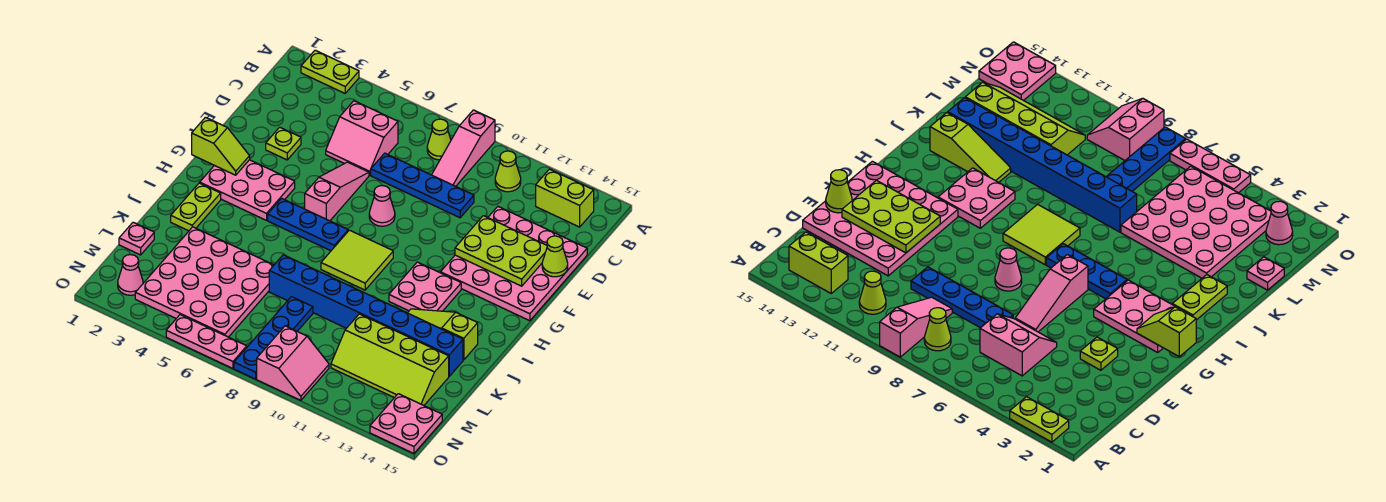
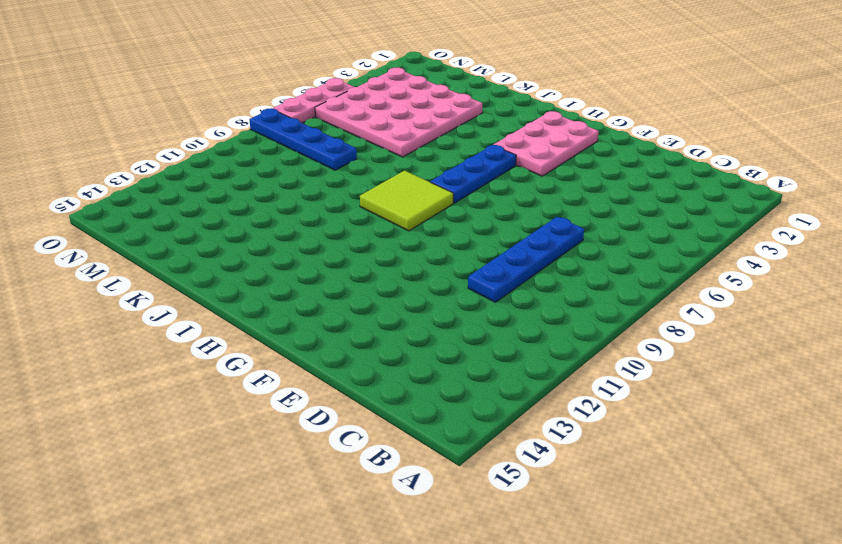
none -> lime 1x2 plate [301,50,359,93]
none -> pink 1x3 slope [432,110,495,186]
none -> lime 1x1 cone [427,119,451,160]

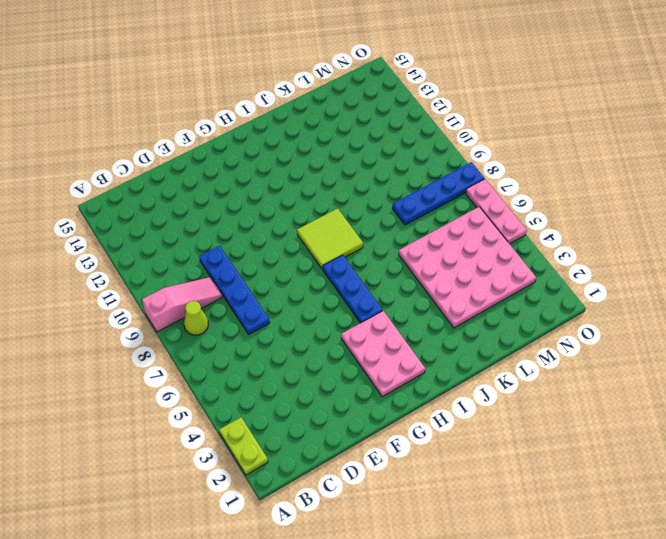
none -> lime 1x1 cone [495,151,521,192]
none -> lime 1x2 brick [536,169,594,227]
none -> pink 2x2 slope [326,101,398,175]

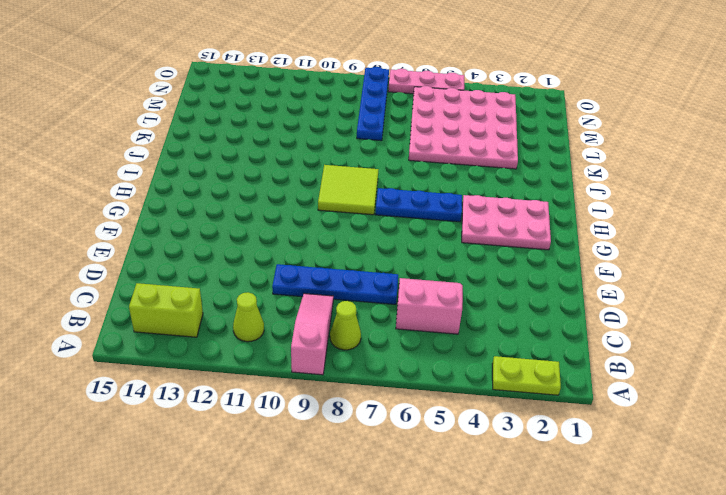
none -> pink 4x4 plate [440,207,587,321]
none -> lime 1x1 plate [266,127,301,160]
none -> pink 1x3 slope [305,162,369,221]

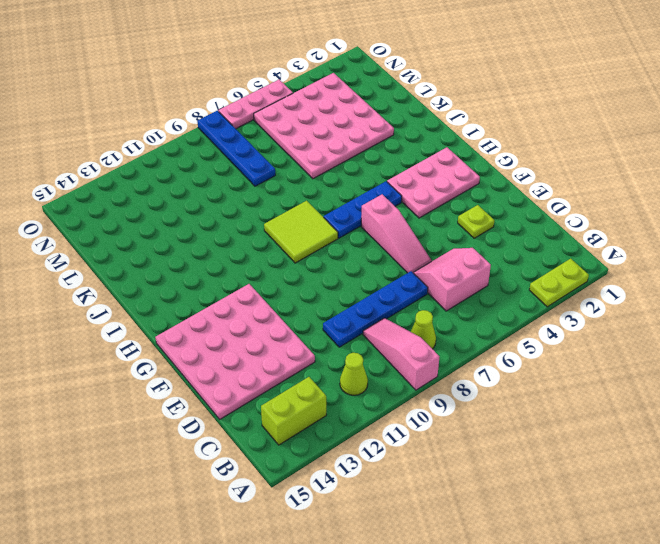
none -> pink 1x1 cone [369,186,395,226]
none -> pink 2x2 plate [389,262,461,311]
none -> lime 1x2 plate [171,183,221,231]

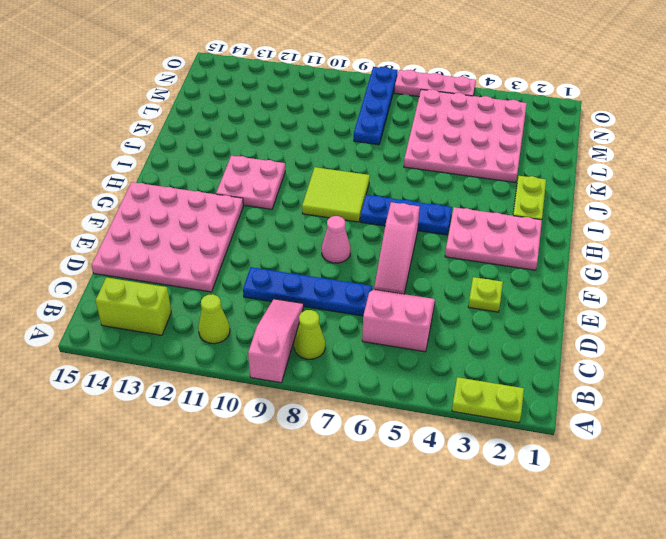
none -> lime 1x3 slope [408,309,478,360]
none -> blue 1x8 brick [269,255,463,376]
none -> pink 1x1 plate [119,222,154,255]

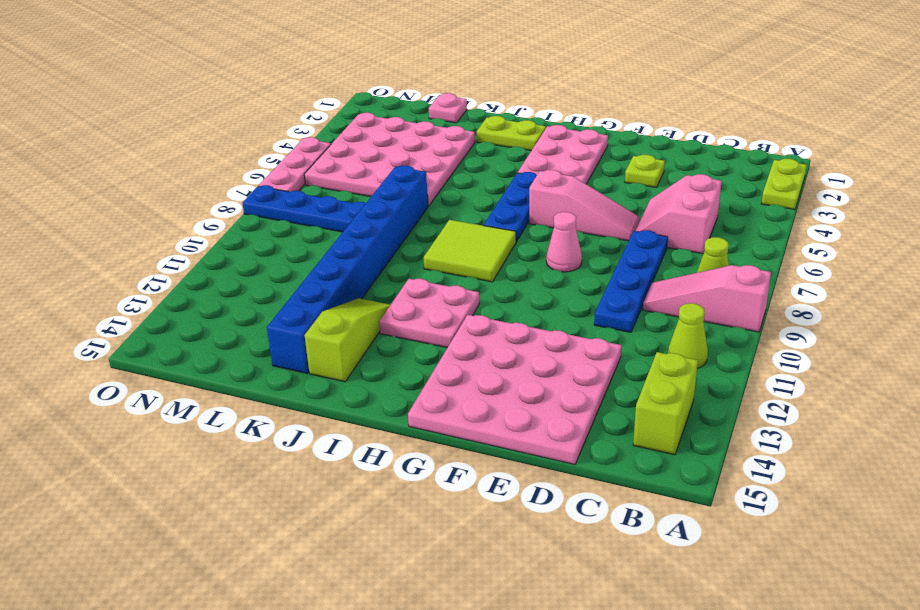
none -> lime 2x4 slope [331,314,449,405]
none -> pink 1x1 cone [118,255,143,295]
none -> pink 2x2 slope [257,326,329,400]

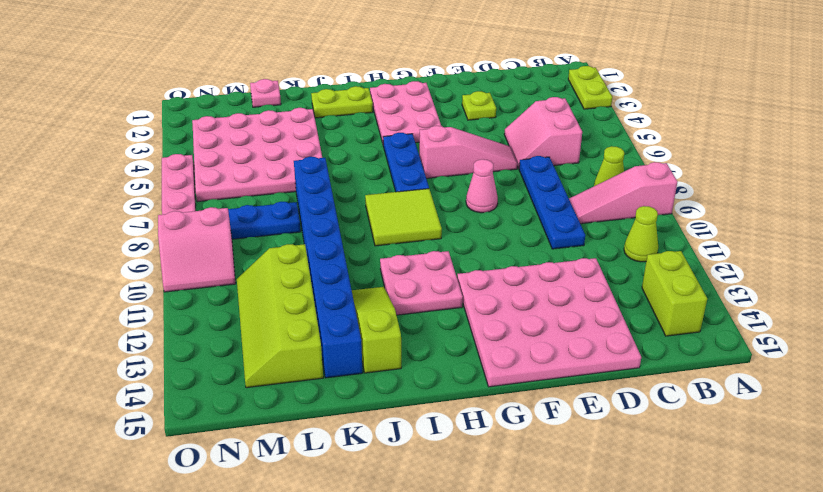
none -> pink 1x1 cone [118,255,143,295]
none -> pink 2x2 plate [370,394,442,453]
none -> lime 2x3 plate [455,216,547,286]

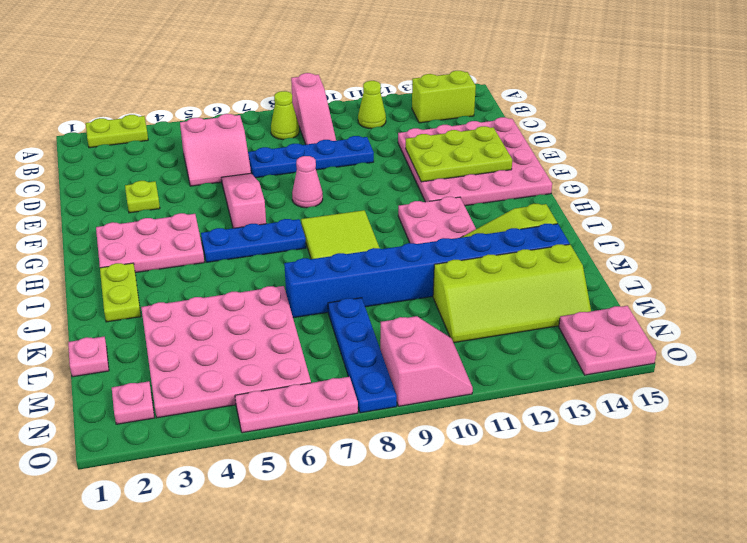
pink 1x1 plate [112,381,154,424] -> pink 1x1 cone [118,255,143,295]
none -> lime 1x1 cone [542,236,568,277]
none -> lime 1x2 slope [192,117,250,175]

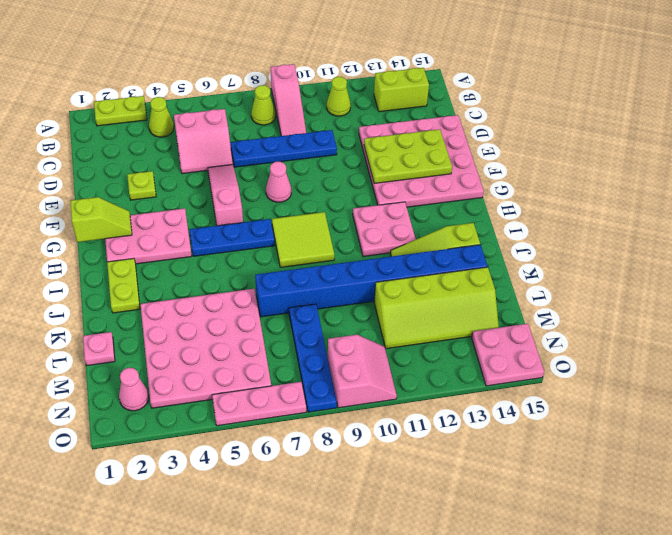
lime 1x1 cone [149,97,174,137] -> lime 1x1 cone moved to [542,236,568,277]

